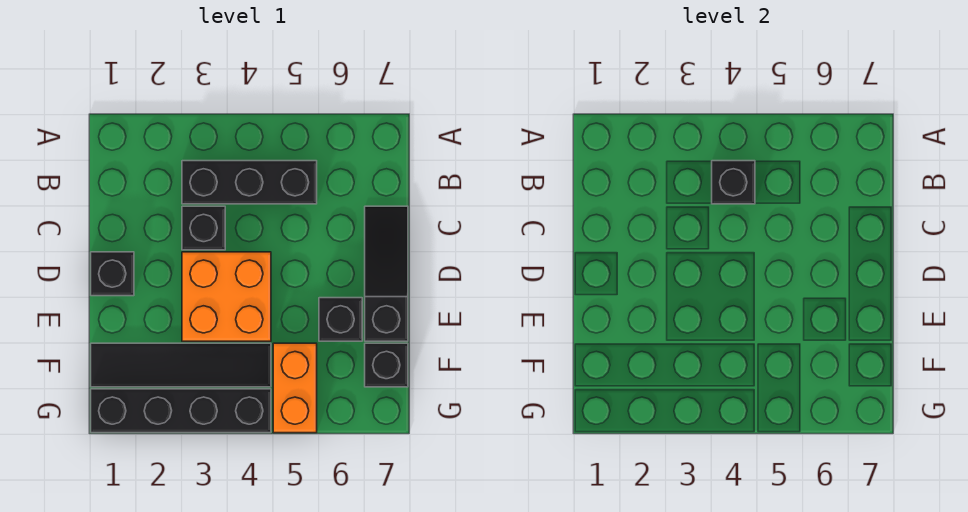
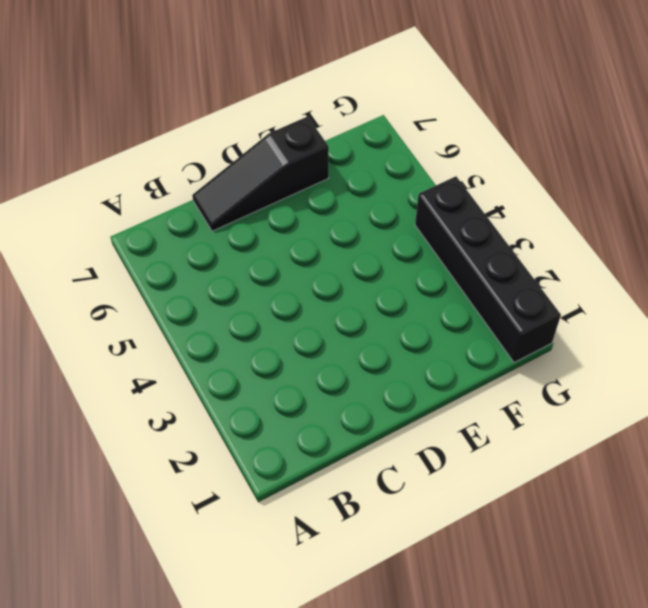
none -> black 1x3 brick [182,161,317,204]
none -> black 1x1 brick [182,206,225,250]

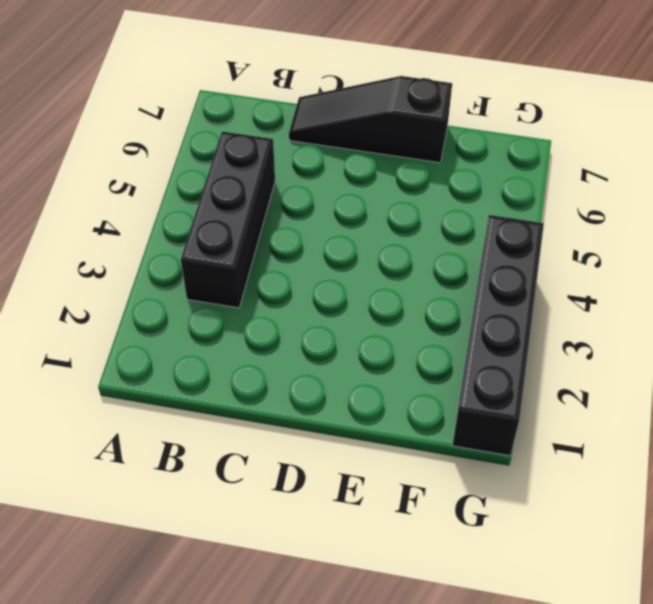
none -> black 1x1 brick [182,206,225,250]
none -> black 1x1 brick [91,252,134,296]

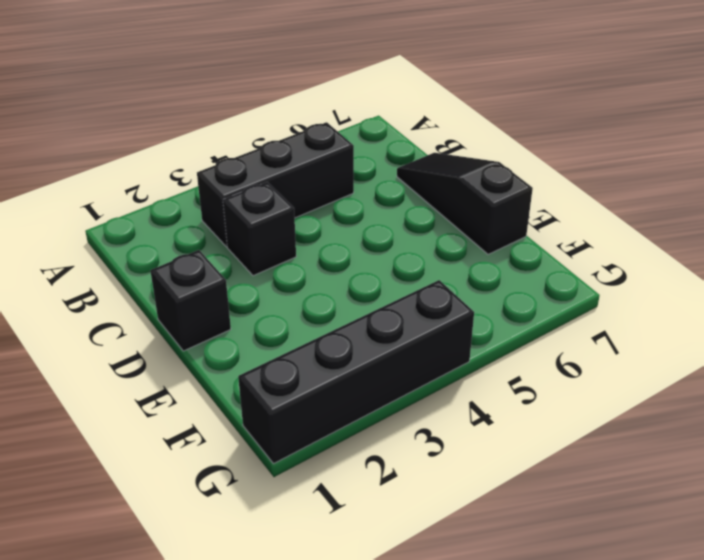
none -> orange 2x2 brick [182,252,271,341]
none -> black 1x1 brick [319,298,362,341]

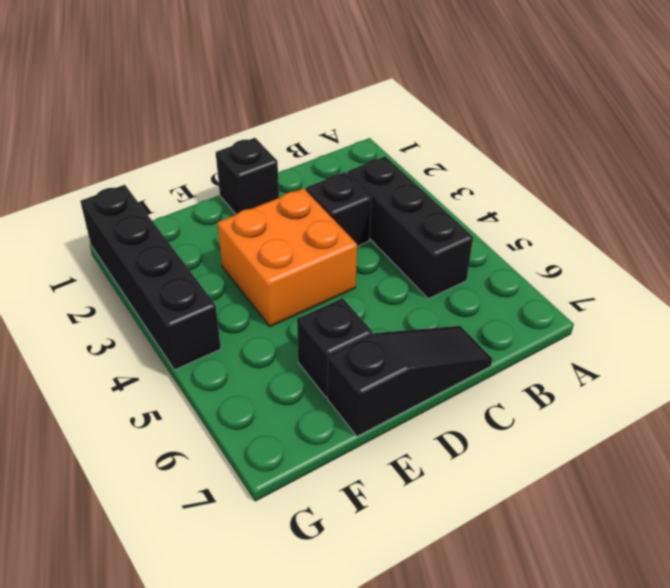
none -> black 1x4 tile [91,343,271,387]
none -> orange 1x2 brick [273,343,317,433]

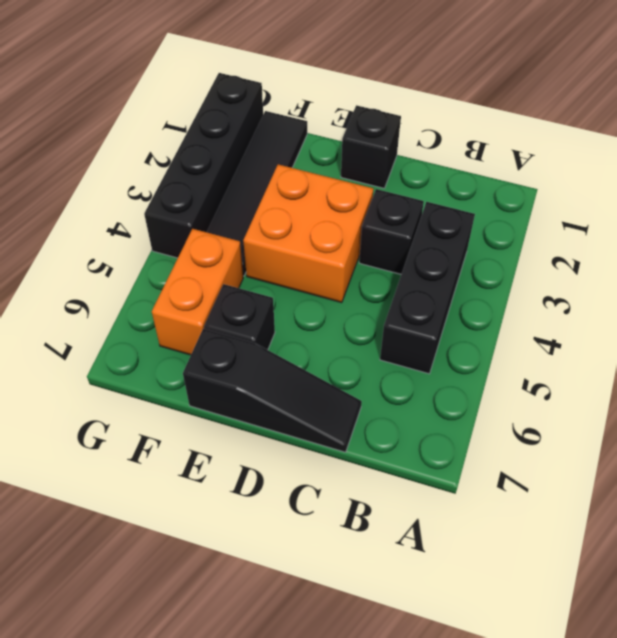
orange 1x2 brick [152,229,243,355] -> orange 1x2 brick turned to [273,343,317,433]
none -> black 1x1 brick [365,343,408,387]
none -> black 1x1 brick [712,161,755,204]

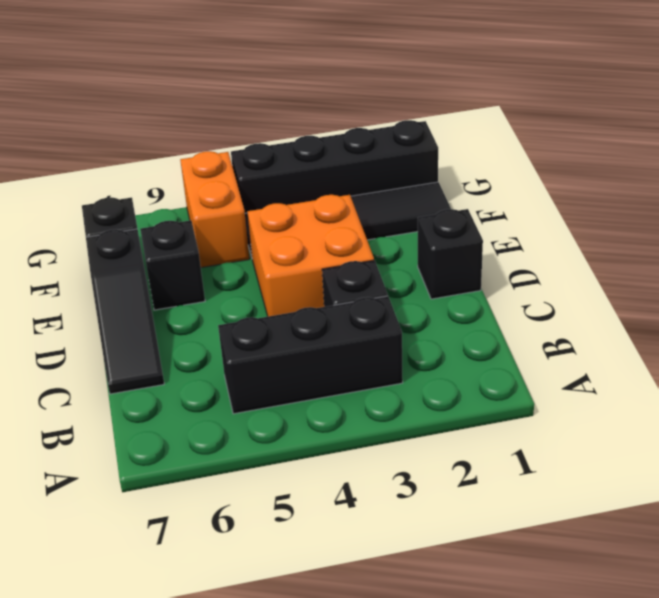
none -> black 1x1 brick [712,161,755,204]

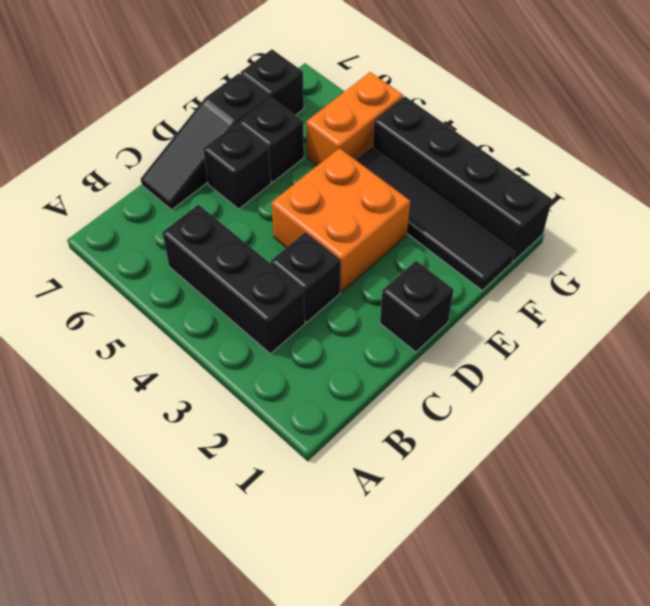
black 1x1 brick [203,123,271,209] -> black 1x1 brick moved to [712,161,755,204]

